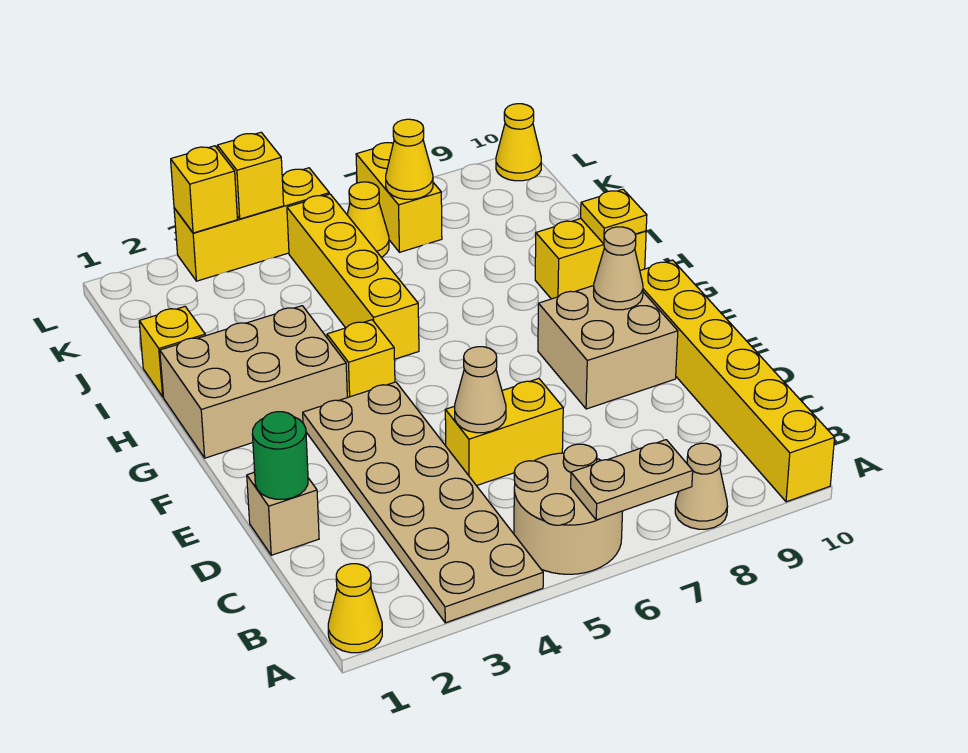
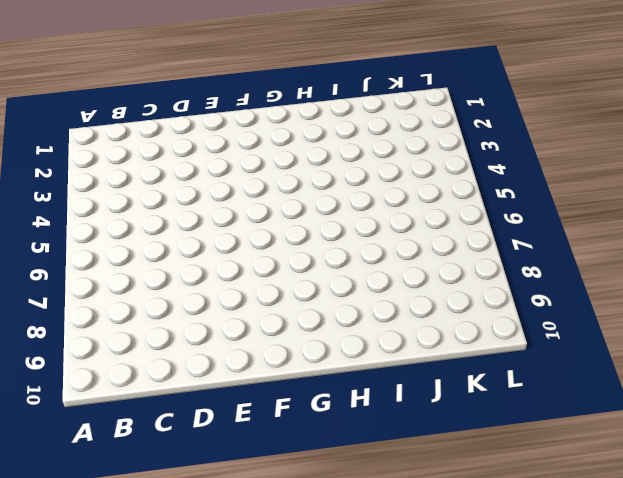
none -> yellow 1x1 cone [328,564,382,653]
none -> tan 2x6 plate [303,382,543,623]
none -> tan 2x2 round brick [514,444,623,574]

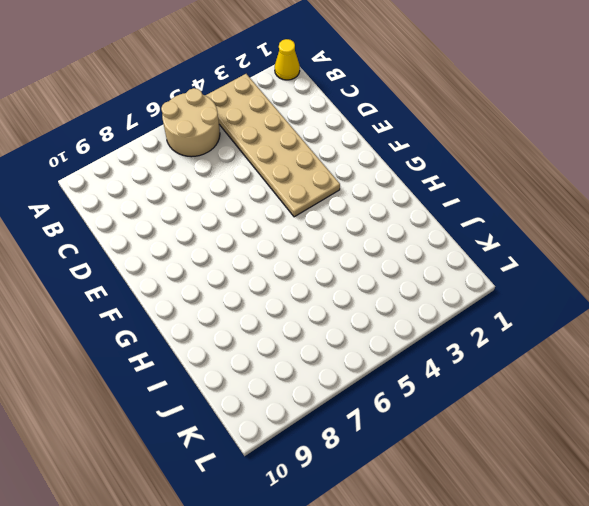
none -> tan 1x1 cone [675,443,728,529]
none -> yellow 1x6 brick [640,260,835,502]
none -> tan 1x1 brick [247,472,319,555]

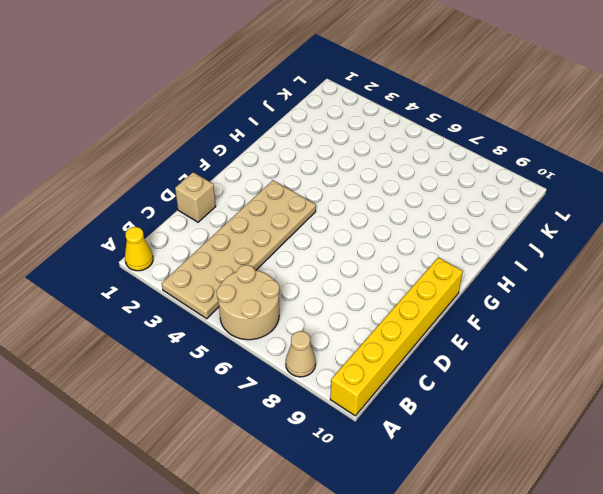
none -> yellow 1x2 brick [445,378,563,486]
none -> tan 2x2 brick [538,286,678,409]
none -> tan 2x3 brick [160,306,347,458]

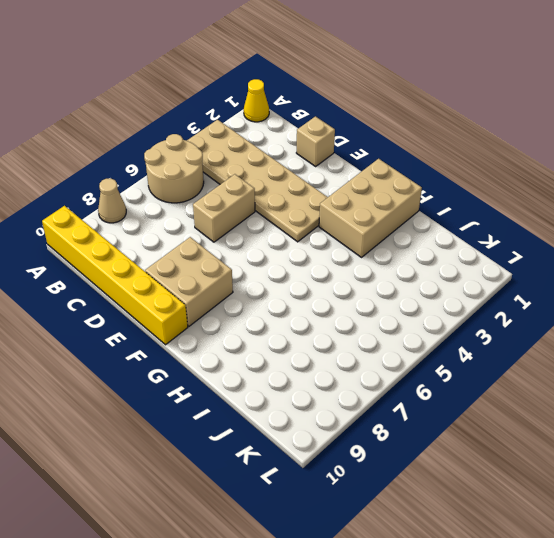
tan 1x2 brick [193,174,255,242] -> yellow 1x2 brick [445,378,563,486]
none -> yellow 1x1 brick [327,320,395,398]
none -> yellow 1x4 brick [287,194,419,359]
none -> yellow 1x2 brick [535,219,646,299]

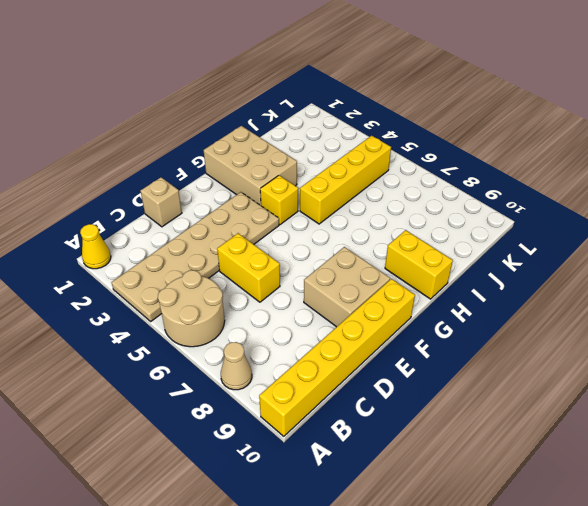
none -> yellow 1x1 brick [139,307,205,397]
none -> yellow 1x1 cone [347,182,389,257]
none -> yellow 1x2 brick [356,143,442,252]

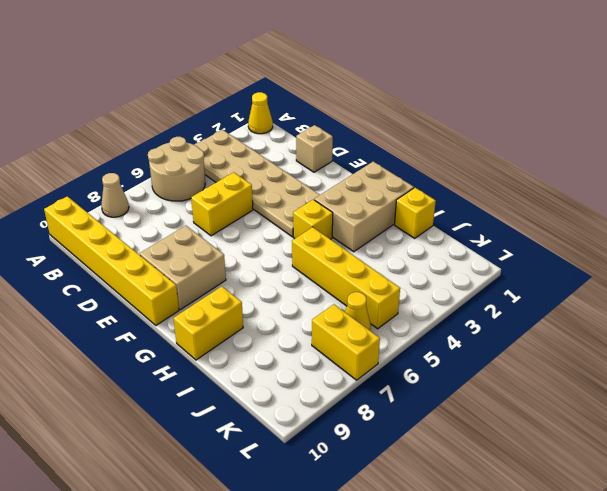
none -> yellow 1x3 brick [174,168,329,281]
none -> yellow 1x1 cone [496,104,541,181]
none -> tan 1x2 plate [571,440,693,520]

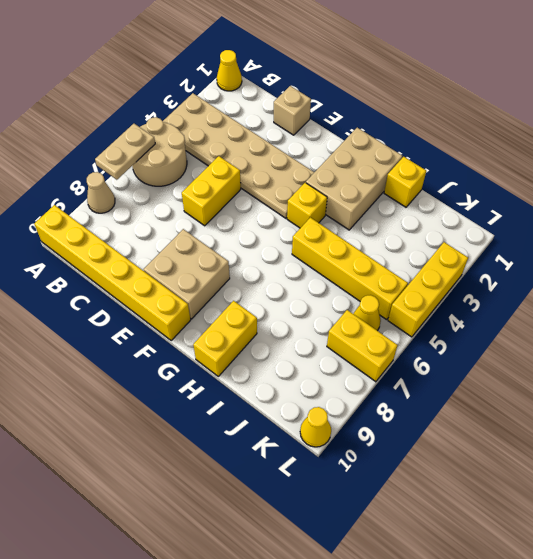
none -> green 1x1 round brick [252,412,308,499]
none -> tan 1x1 cone [455,347,506,433]
none -> tan 1x1 cone [594,227,643,310]

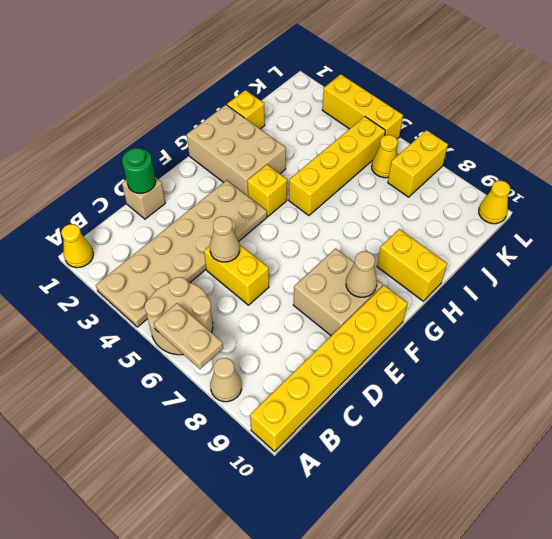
none -> yellow 1x1 plate [581,189,647,244]
none -> yellow 1x1 cone [386,119,433,199]
none -> yellow 1x1 brick [171,146,237,233]

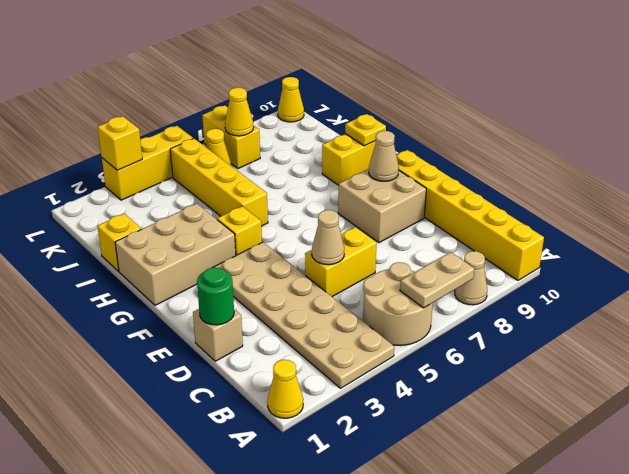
none -> yellow 1x1 brick [217,132,284,219]

